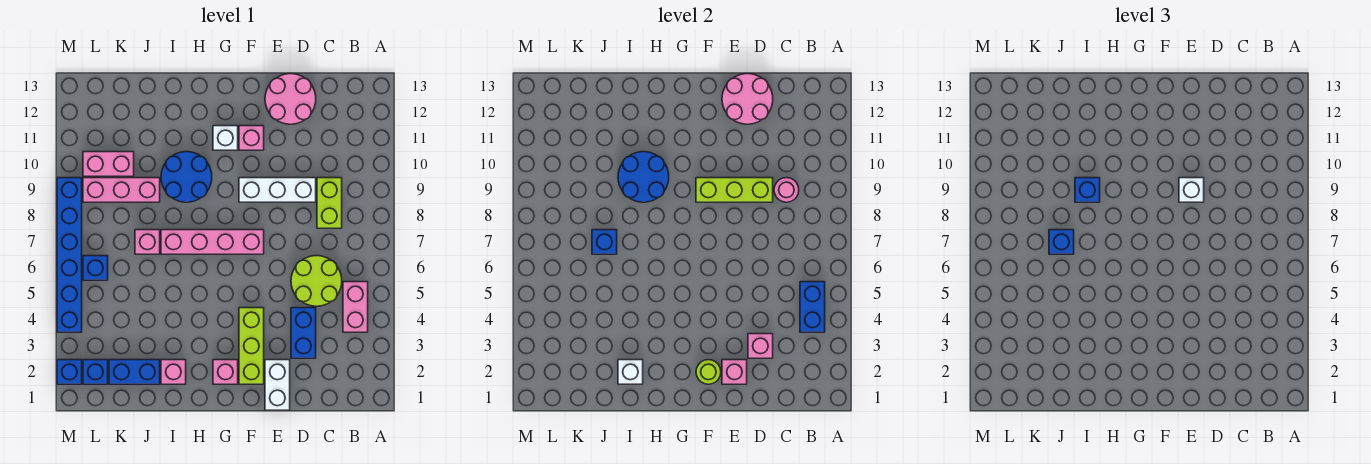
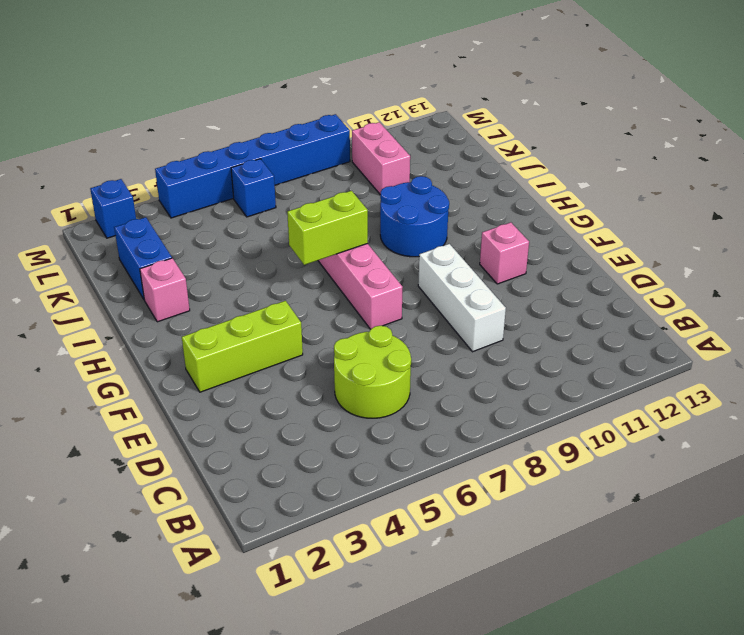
lime 1x2 brick [287,191,368,265] -> lime 1x2 brick moved to [317,178,342,228]
none -> pink 1x2 brick [343,282,368,332]
none -> blue 1x2 brick [291,308,316,358]
none -> pink 2x2 round brick [265,74,316,124]
none -> white 1x2 brick [265,360,290,410]

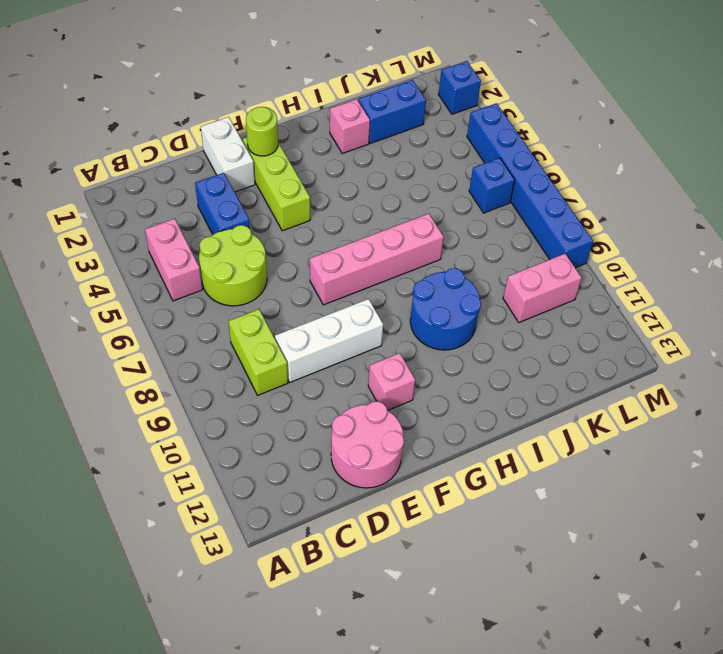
none -> pink 1x1 brick [213,360,238,384]
none -> white 1x1 brick [213,126,238,150]
none -> pink 1x1 brick [135,230,160,254]
none -> pink 1x3 brick [83,178,160,202]

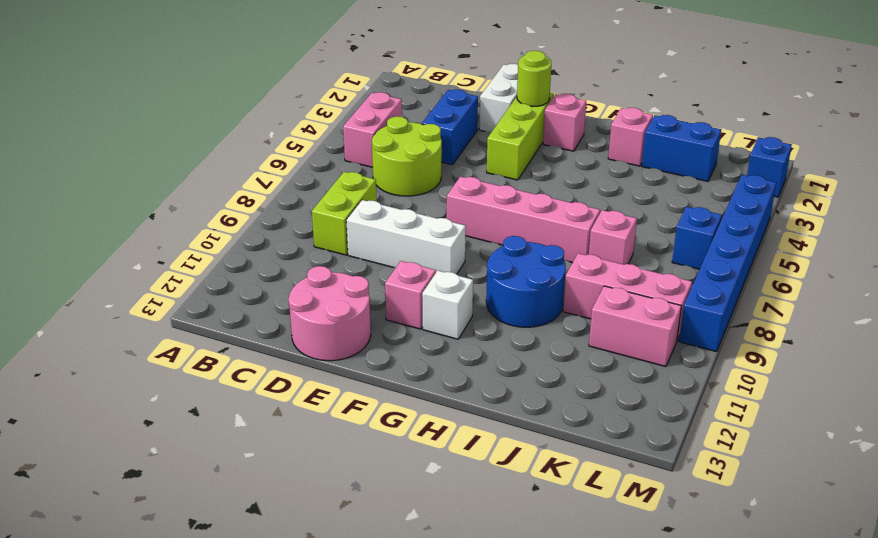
none -> blue 1x1 brick [83,360,108,384]
none -> blue 1x2 brick [800,282,825,332]
none -> pink 1x1 round brick [774,178,799,202]
none -> pink 1x1 brick [748,334,773,358]

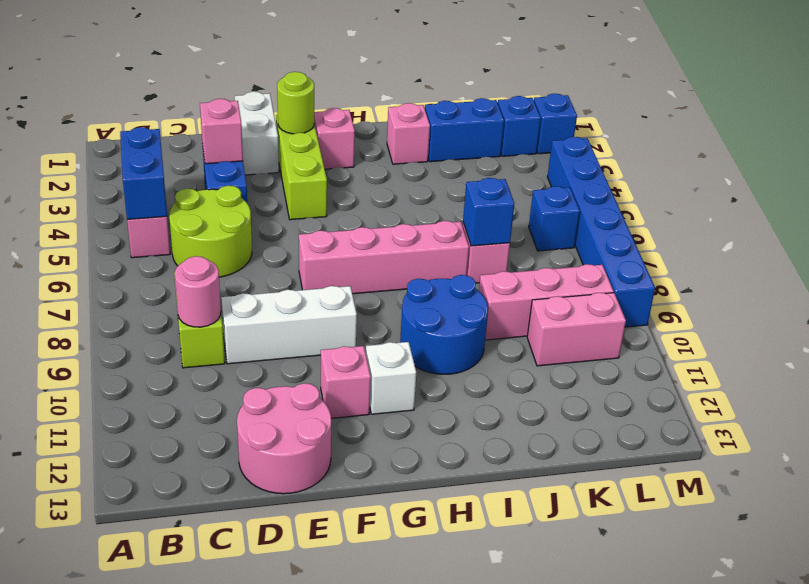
none -> lime 1x3 brick [696,178,773,202]
none -> pink 2x2 round brick [722,74,773,124]
none -> pink 1x1 brick [722,360,747,384]
none -> blue 2x2 round brick [618,152,669,202]

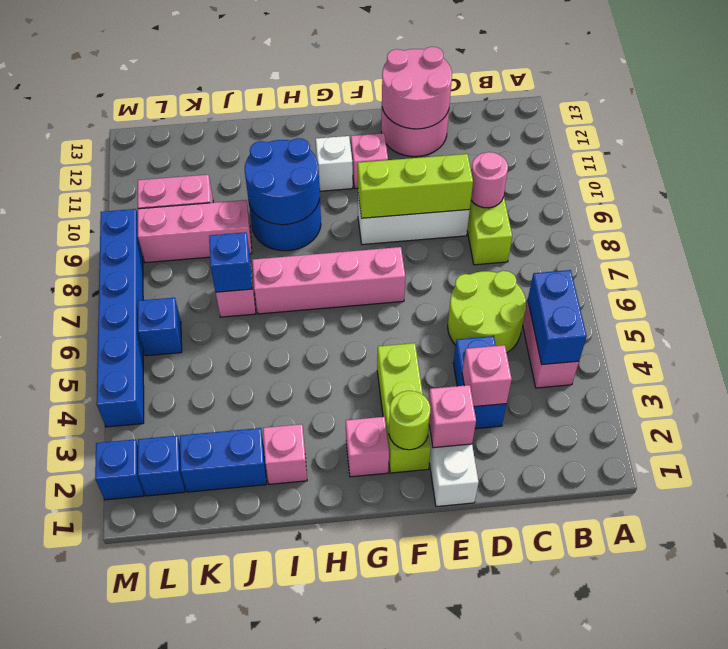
none -> white 1x1 brick [618,360,643,384]
none -> white 1x1 brick [1179,178,1204,202]
none -> blue 1x1 brick [1075,178,1100,202]
none -> blue 1x1 brick [1049,230,1074,254]

